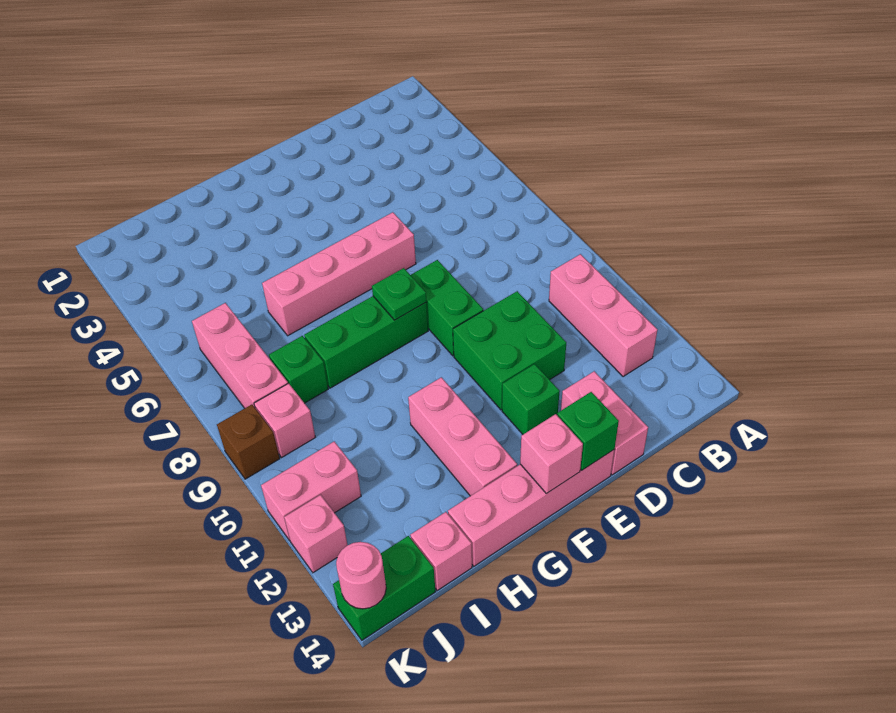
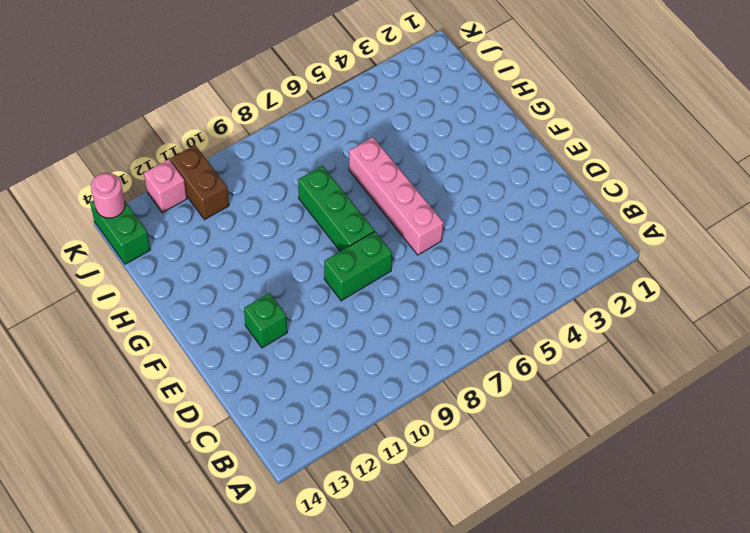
brown 1x2 brick [170,145,229,220] -> pink 1x2 brick [261,441,361,540]
none -> pink 1x3 brick [549,254,657,377]
none -> green 2x2 brick [453,291,566,410]
none -> pink 1x2 brick [561,371,648,475]

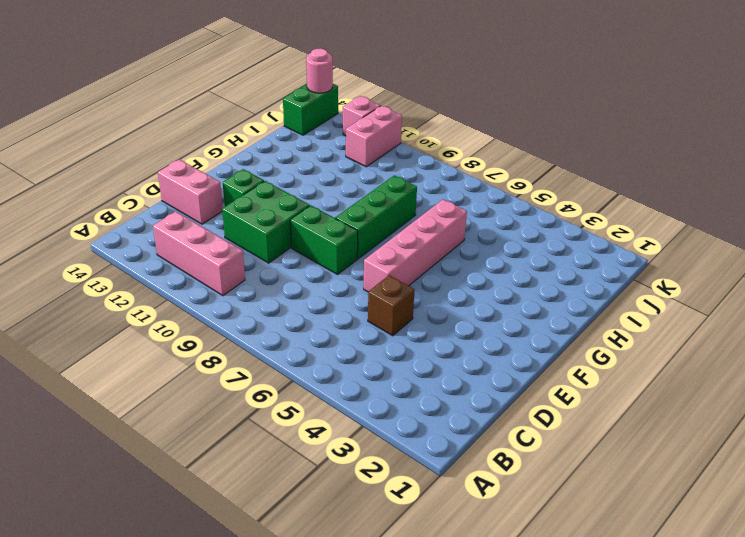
brown 1x1 brick [368,275,415,336] -> brown 1x1 brick moved to [217,405,280,479]
none -> pink 1x4 brick [448,450,614,566]
none -> pink 1x3 brick [408,377,517,496]
none -> green 1x1 brick [269,336,328,403]

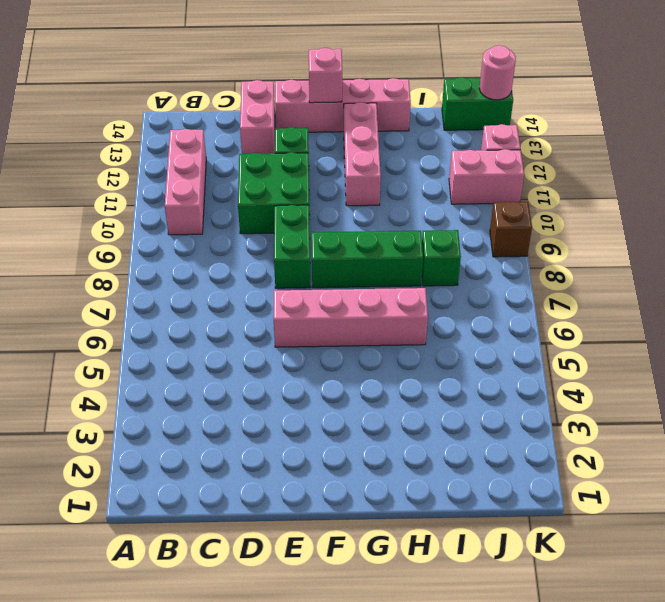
none -> pink 1x1 brick [410,512,472,590]
none -> pink 1x3 brick [192,303,288,408]
none -> pink 1x1 brick [254,383,315,457]

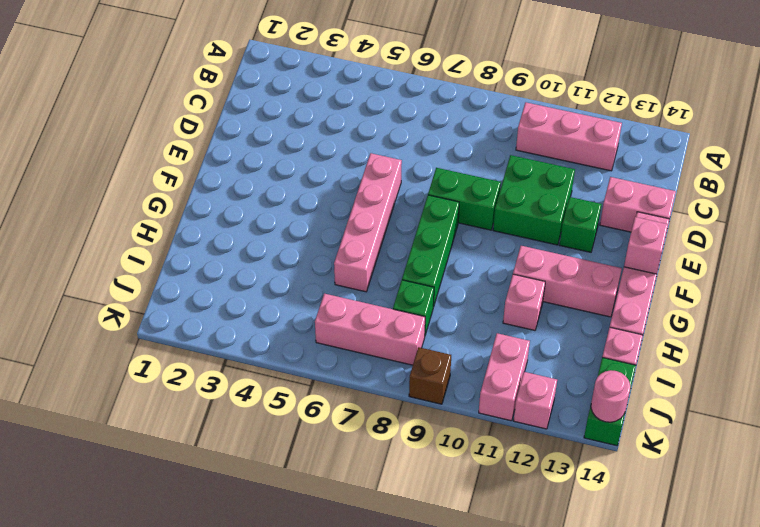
pink 1x1 brick [503,274,545,330] -> pink 1x1 brick moved to [254,383,315,457]
none -> green 1x1 brick [557,392,619,470]
none -> green 1x1 plate [372,268,426,320]

